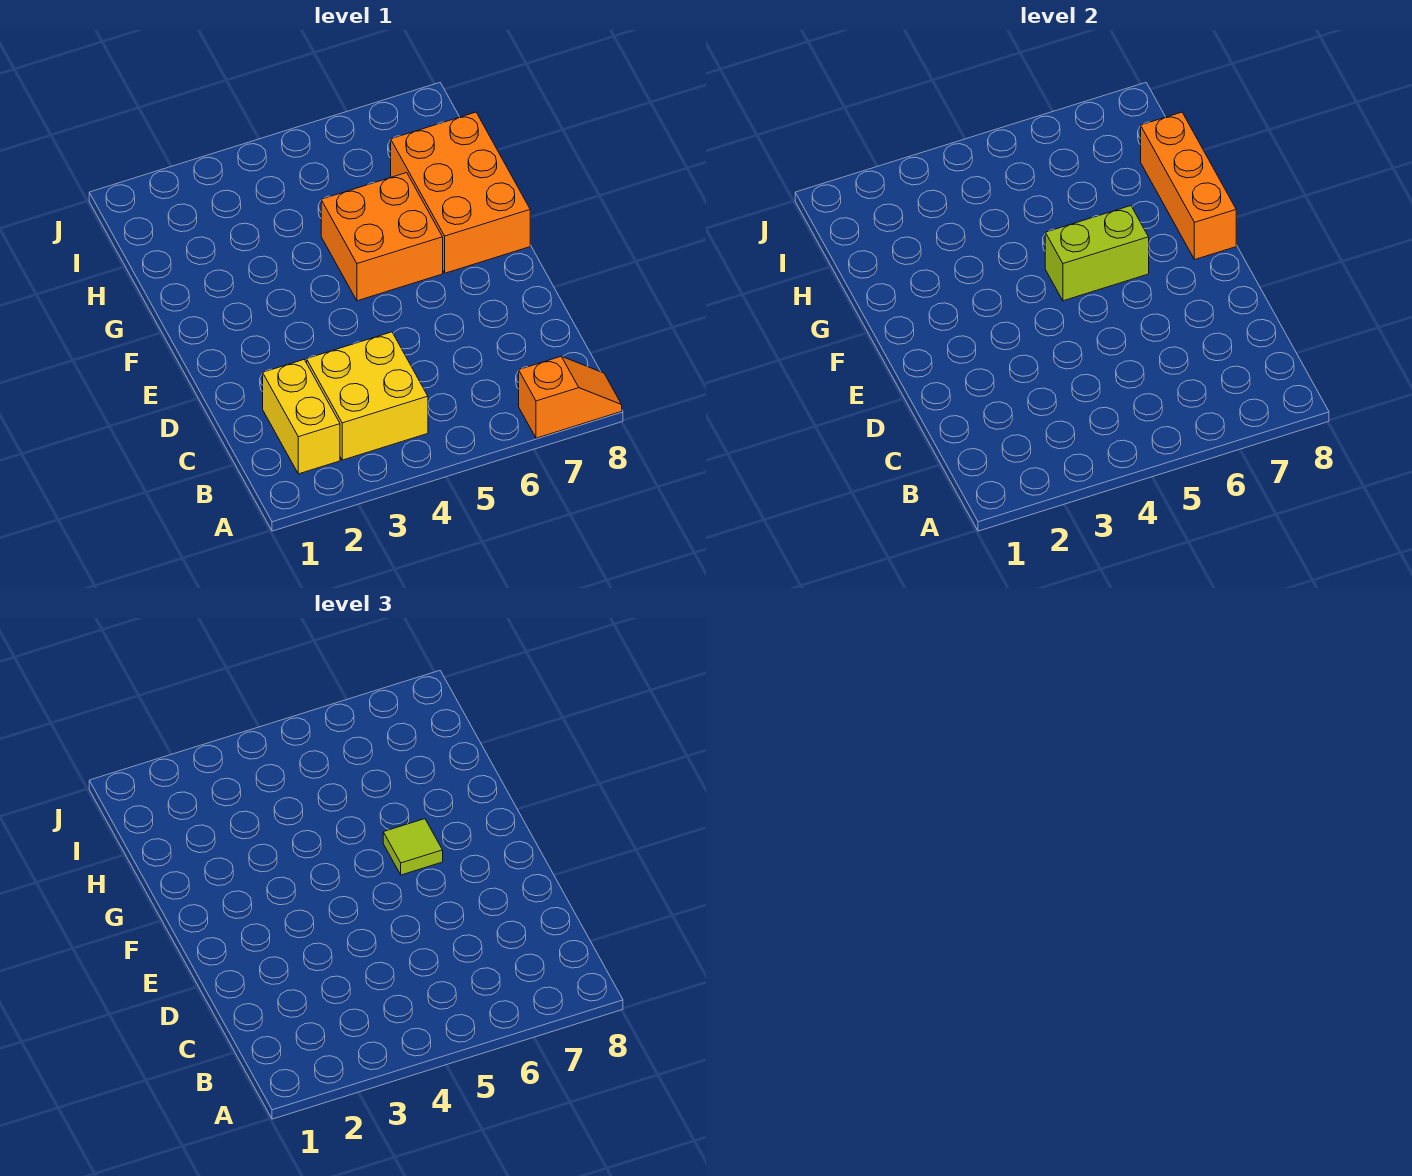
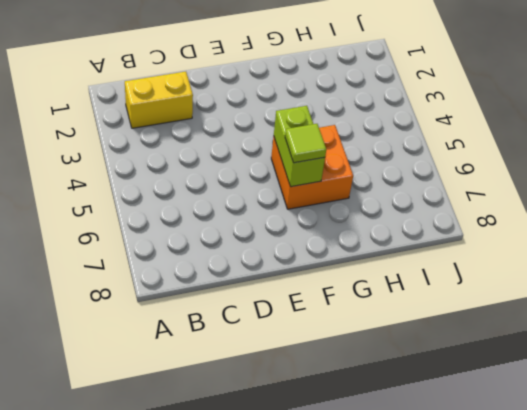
none -> orange 1x2 slope [519,356,622,438]
none -> yellow 2x2 brick [307,332,428,460]

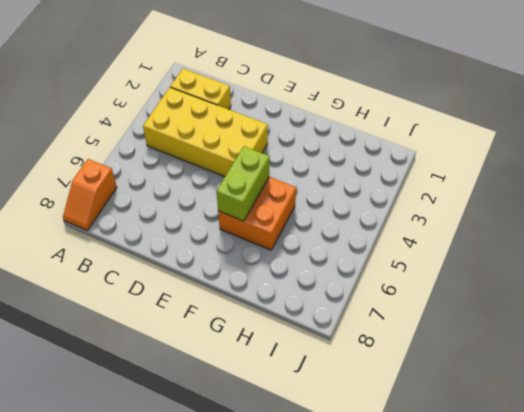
yellow 2x4 brick [143,87,268,177] -> yellow 2x2 brick [307,332,428,460]
none -> orange 2x3 brick [391,112,530,273]
none -> orange 1x3 brick [1141,112,1236,259]

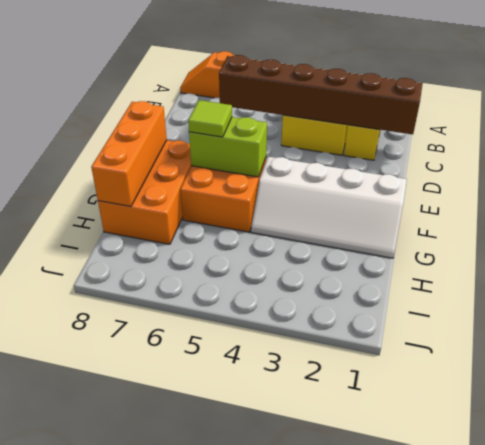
brown 1x6 brick [219,55,423,134] -> none
white 2x4 slope [251,157,407,258] -> none

